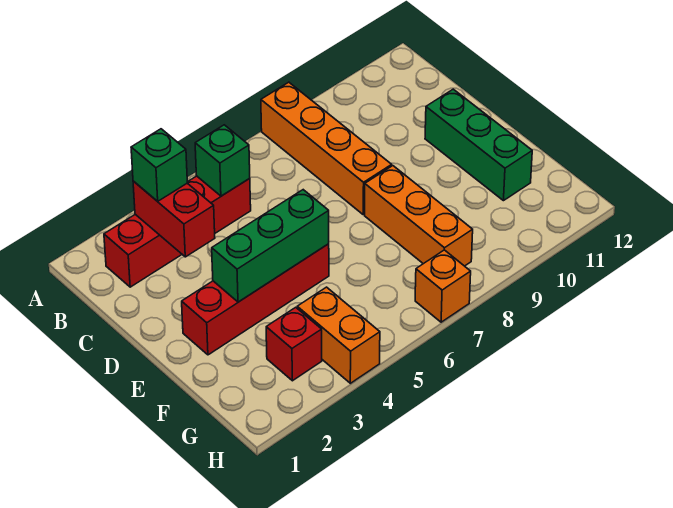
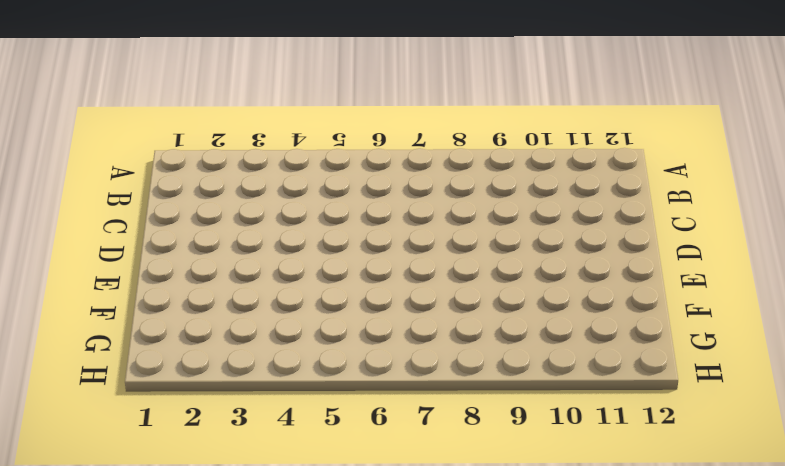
none -> orange 1x4 brick [261,82,392,215]
none -> red 1x4 brick [104,176,251,287]
none -> green 1x3 brick [425,89,532,201]

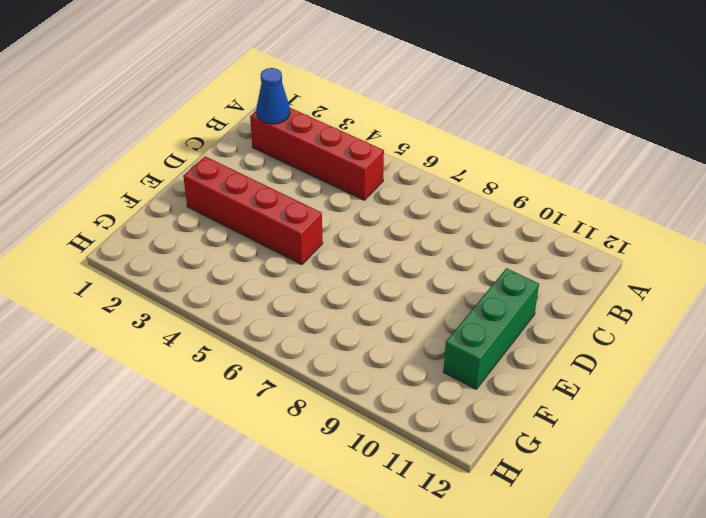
blue 1x1 cone [256,68,290,124] -> none
none -> orange 1x4 brick [261,82,392,215]
none -> orange 1x3 brick [365,166,473,266]
none -> red 1x1 brick [266,307,322,381]

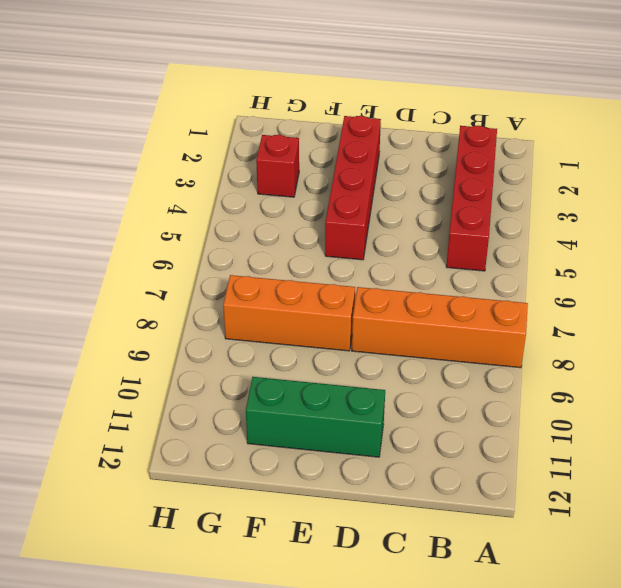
none -> orange 1x2 brick [297,287,380,383]
none -> orange 1x1 brick [415,250,471,322]
none -> red 1x2 brick [133,181,215,257]

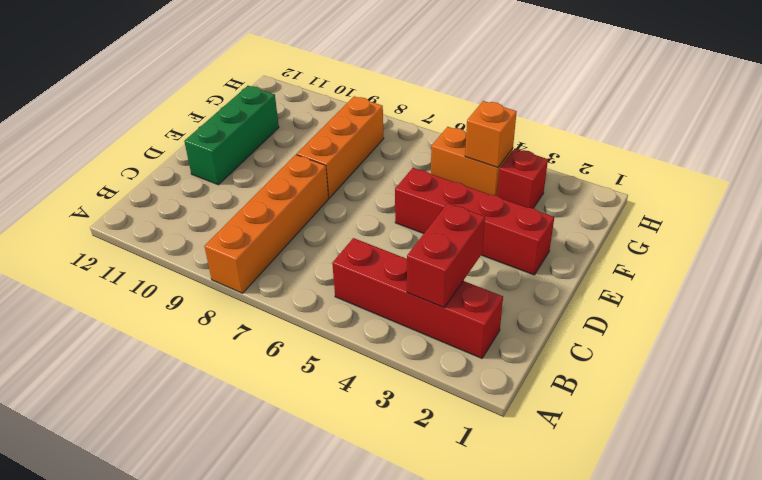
orange 1x2 brick [431,127,513,196] -> orange 1x2 brick turned to [297,287,380,383]
orange 1x1 brick [465,101,517,168] -> orange 1x1 brick moved to [415,250,471,322]
none -> green 1x1 brick [195,125,250,196]
none -> green 1x3 brick [212,190,329,302]
none -> green 1x1 brick [131,129,187,201]

